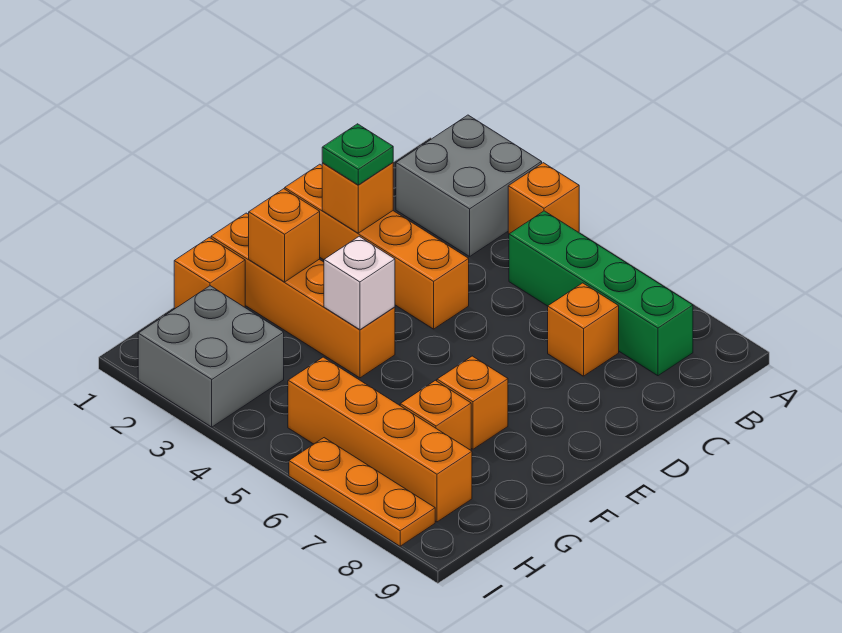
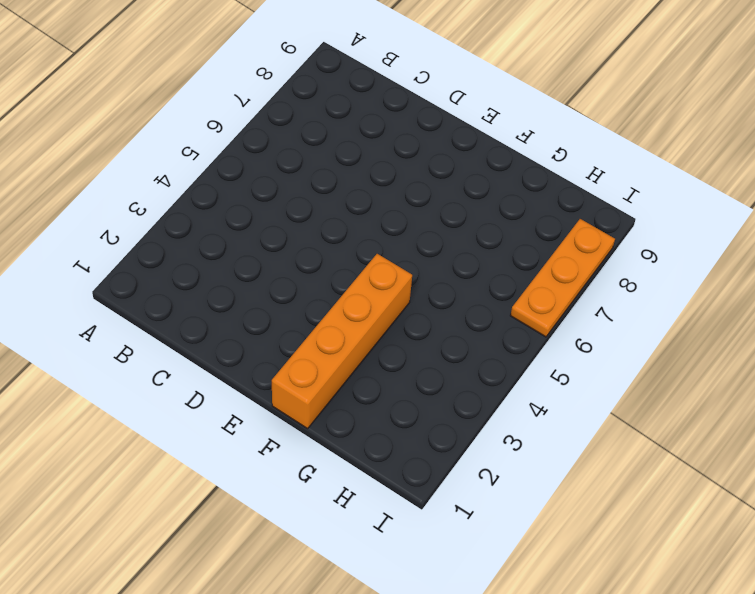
none -> grey 2x2 brick [396,115,542,256]
none -> orange 1x1 brick [508,163,579,234]
none -> green 1x4 brick [509,211,693,376]

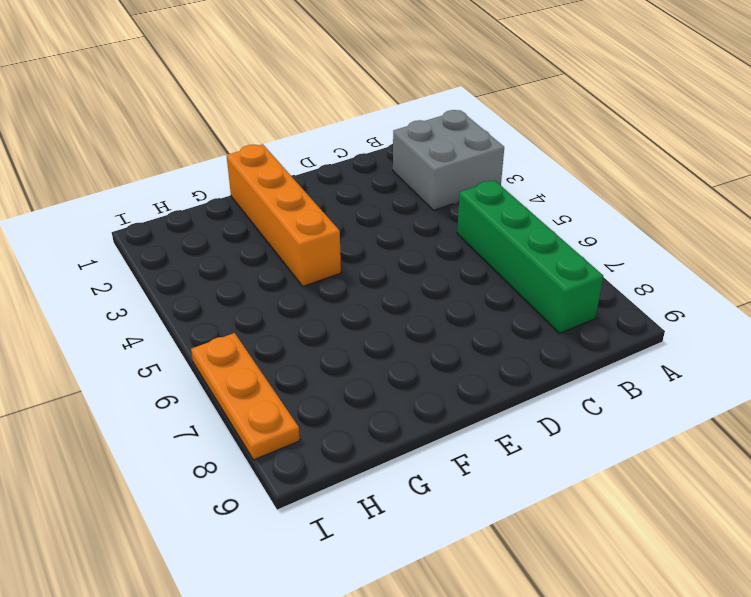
none -> orange 1x1 brick [508,163,579,234]
none -> orange 1x1 brick [548,283,619,376]
none -> orange 1x4 brick [285,164,469,329]

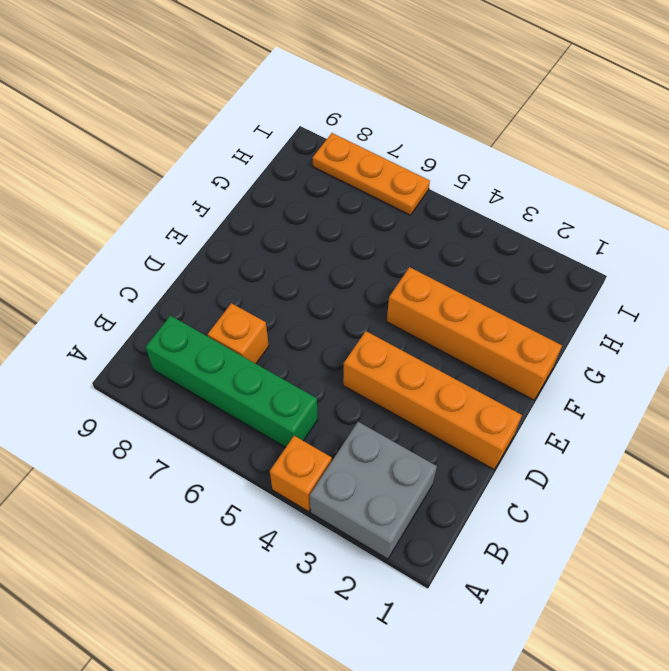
none -> orange 1x1 brick [437,356,508,449]
none -> orange 1x1 brick [174,237,245,308]
none -> orange 1x1 brick [400,380,471,450]

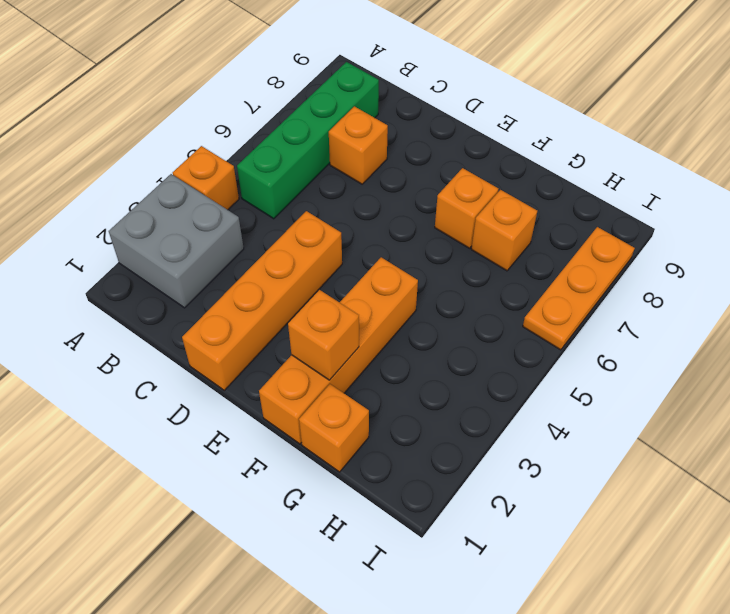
none -> grey 2x2 brick [138,286,284,427]
none -> orange 1x4 brick [288,357,472,522]
none -> orange 1x1 brick [322,163,393,233]

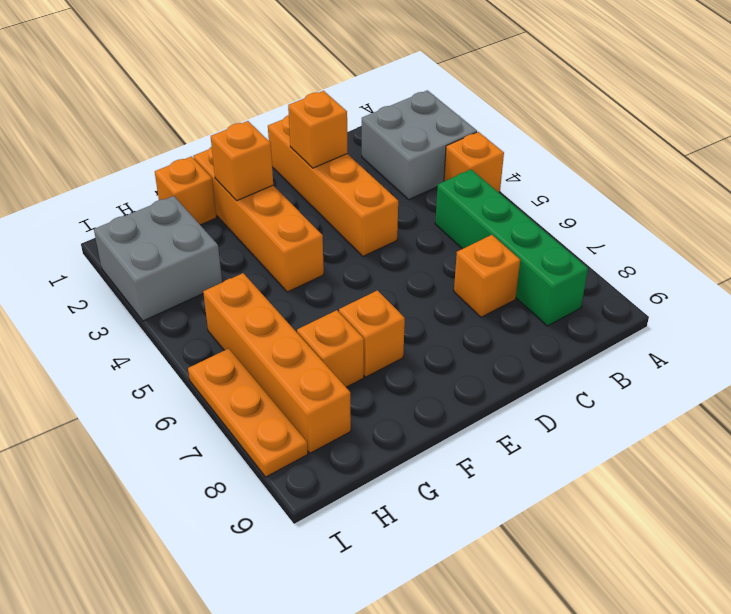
none -> white 1x1 brick [324,236,395,330]
none -> green 1x1 plate [322,124,393,185]

